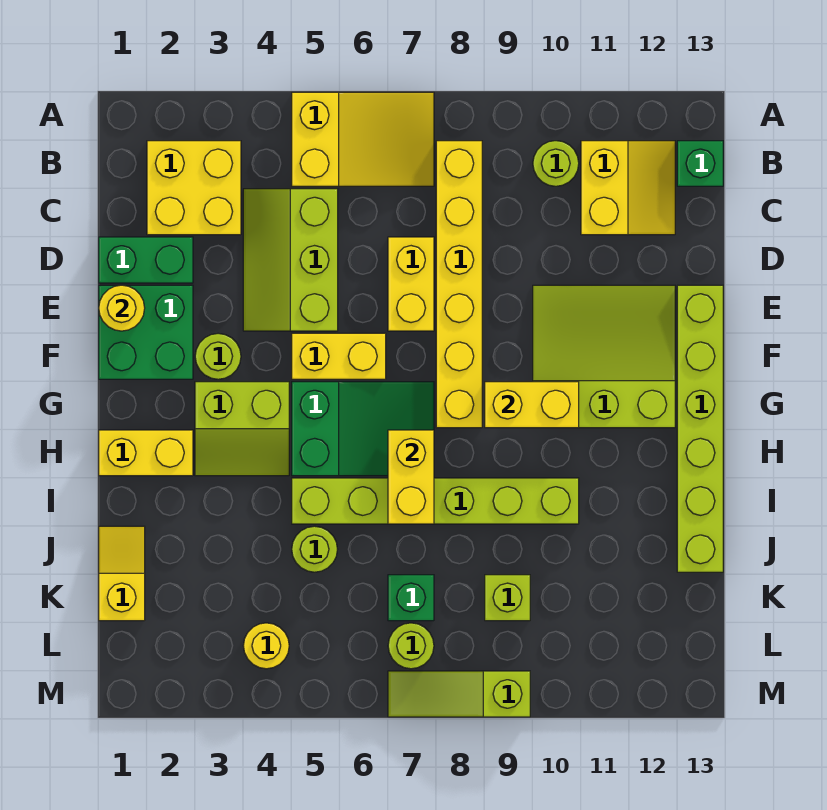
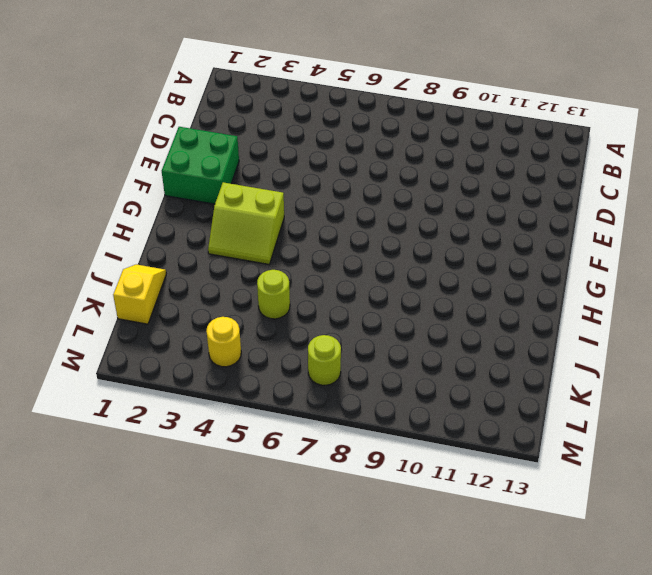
none -> yellow 2x3 slope [292,92,434,186]
none -> yellow 2x2 brick [147,141,241,235]
none -> yellow 1x6 brick [436,141,482,428]

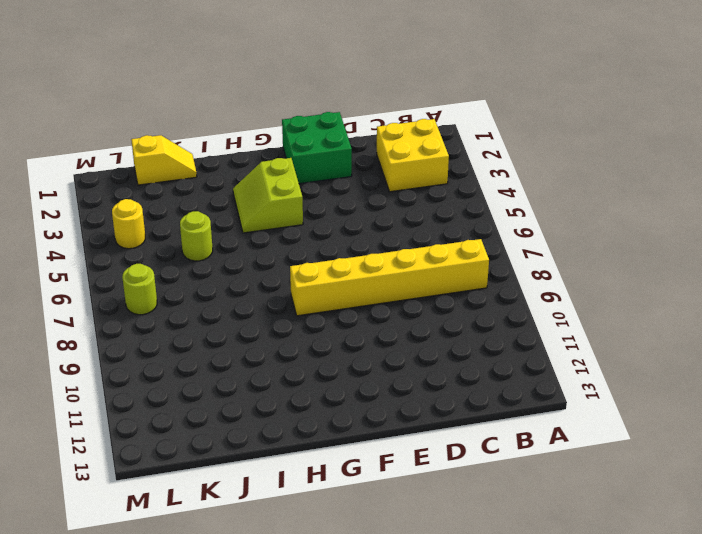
none -> yellow 2x3 slope [292,92,434,186]
none -> lime 1x1 round brick [533,141,579,186]
none -> yellow 2x2 slope [581,141,675,235]

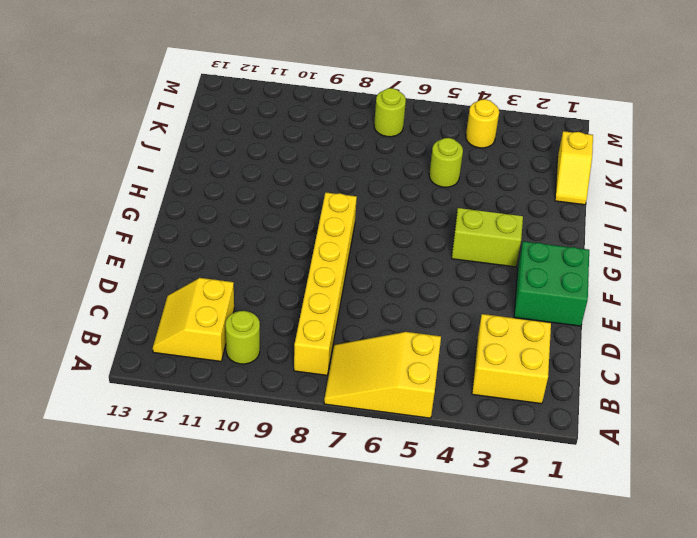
none -> green 1x1 brick [677,141,723,186]
none -> lime 2x3 slope [243,189,338,331]
none -> green 1x2 brick [99,237,193,283]

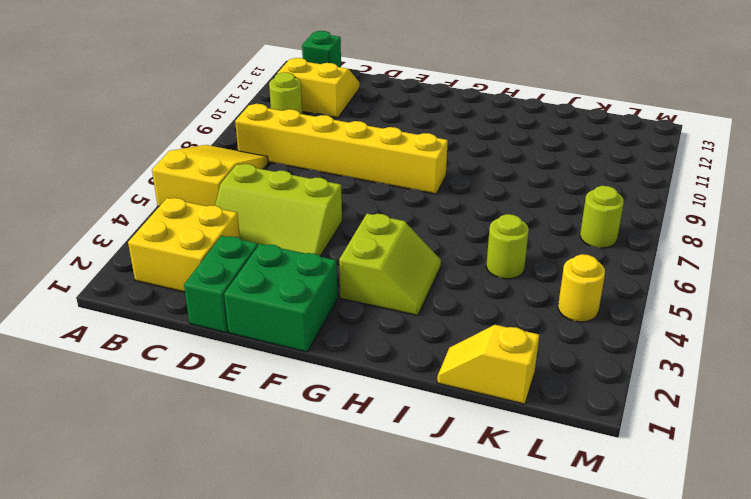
none -> yellow 1x2 brick [388,237,434,331]
none -> lime 3x3 slope [533,285,675,428]
none -> lime 1x6 brick [677,285,723,572]

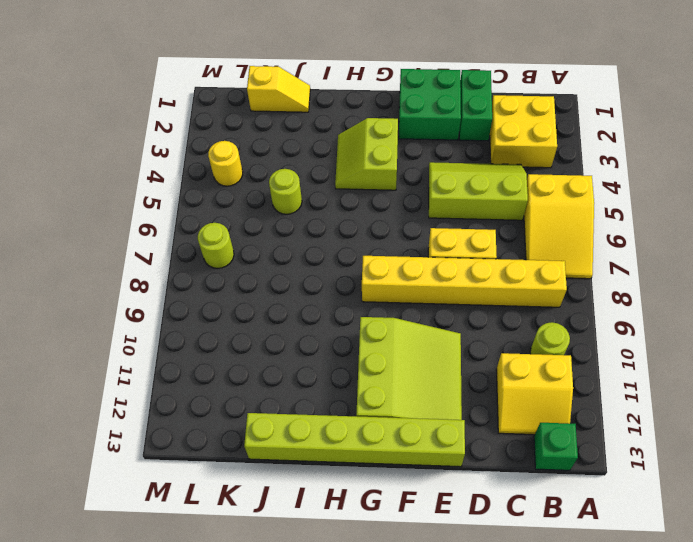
none -> lime 1x1 round brick [195,333,241,379]
none -> yellow 1x2 brick [292,333,386,379]
none -> green 2x3 slope [292,382,434,476]

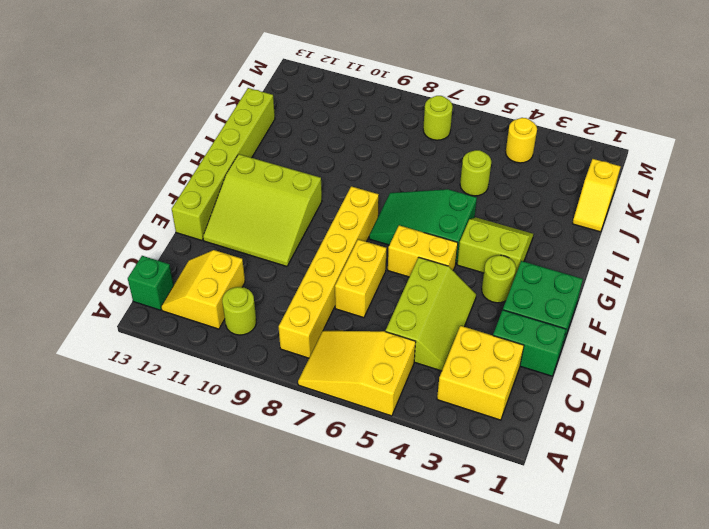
none -> yellow 1x2 brick [99,430,193,476]
none -> lime 1x6 brick [292,478,579,524]
none -> green 1x1 brick [388,575,434,621]

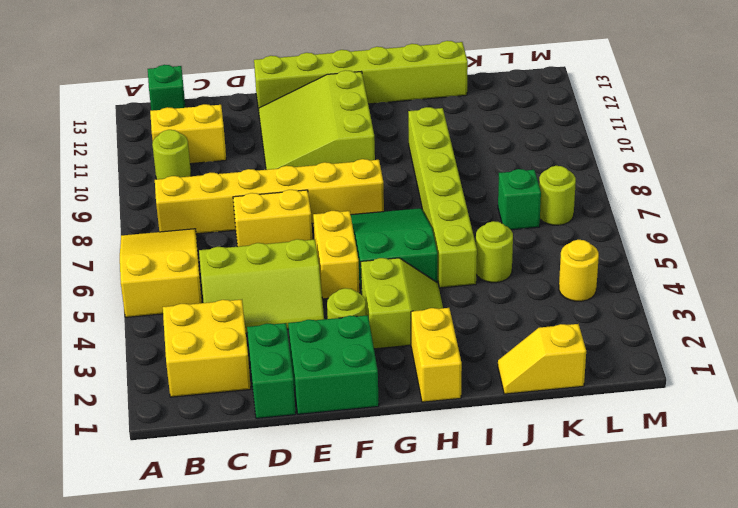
none -> lime 1x1 brick [485,575,530,621]
none -> lime 1x3 slope [388,671,530,717]
none -> yellow 1x1 round brick [99,285,145,331]

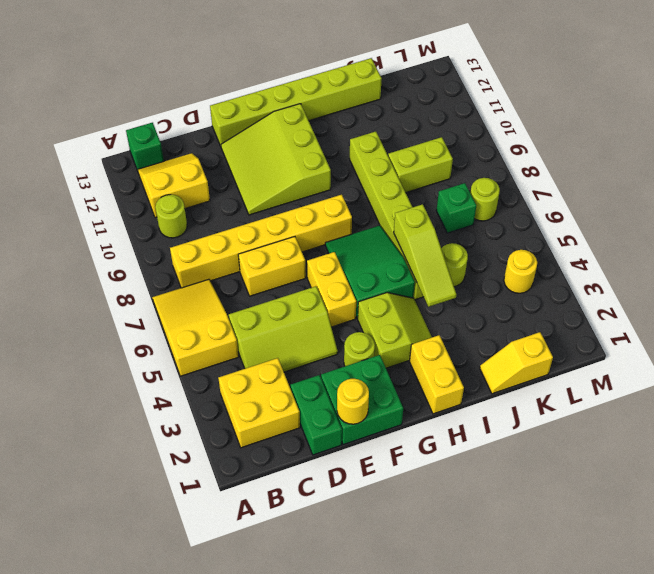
lime 1x3 slope [394,204,456,307] -> lime 1x3 slope moved to [388,671,530,717]
lime 1x2 brick [388,137,453,193] -> lime 1x1 brick [485,575,530,621]
none -> yellow 1x2 brick [485,382,579,428]
none -> yellow 1x2 brick [388,430,434,524]

